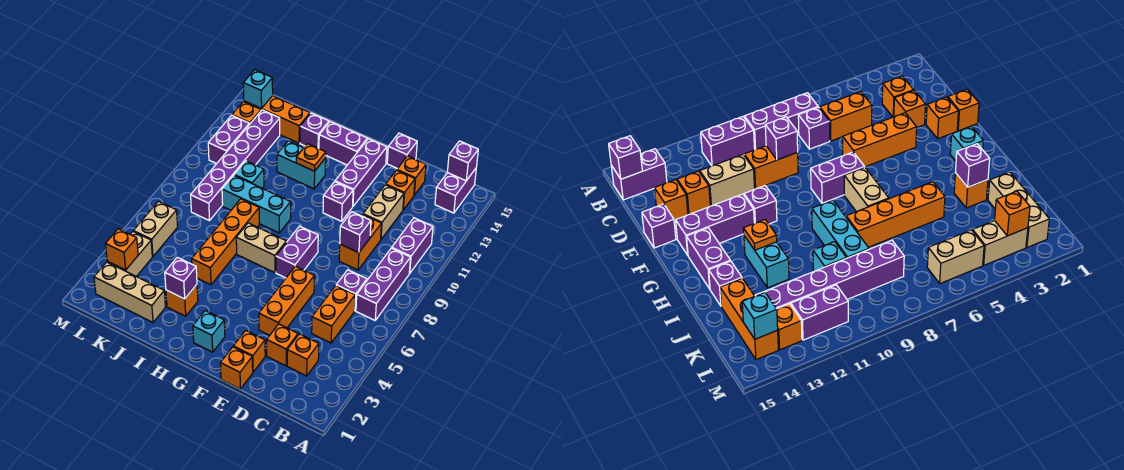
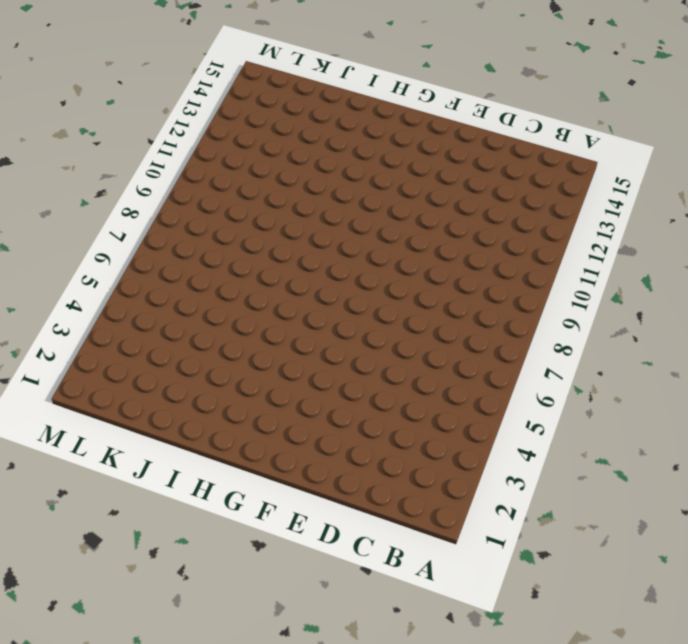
none -> purple 1x3 brick [356,248,411,320]
none -> purple 1x2 brick [392,218,433,273]
none -> purple 1x2 brick [435,169,476,213]
none -> orange 1x1 brick [287,334,319,376]

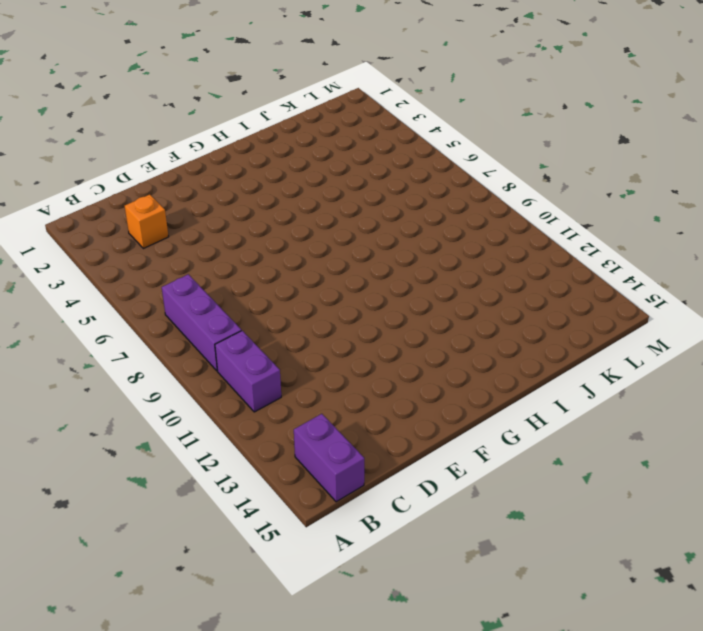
none -> orange 1x2 brick [312,286,355,343]
none -> purple 1x1 brick [336,270,367,311]
none -> orange 1x1 brick [267,324,298,366]
none -> orange 1x2 brick [339,215,381,270]

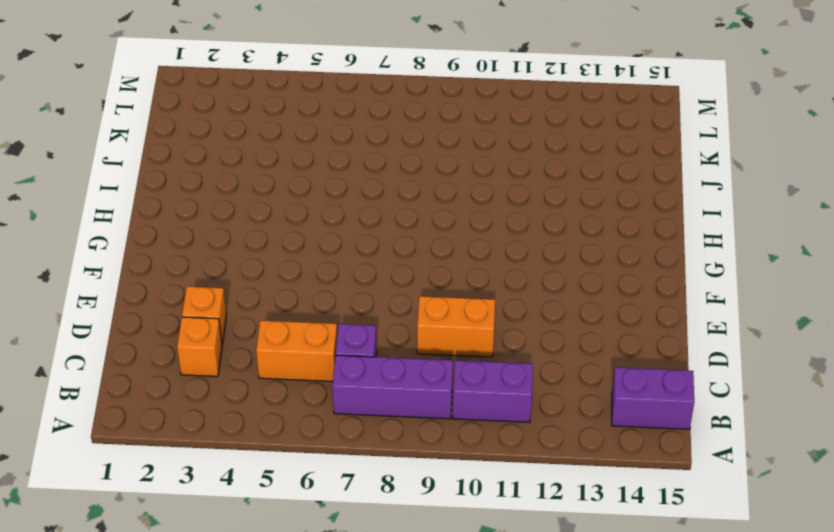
none -> tan 1x2 brick [363,185,404,239]
none -> orange 1x1 brick [386,170,415,210]
none -> orange 1x1 brick [397,156,426,195]
none -> orange 1x1 brick [220,347,253,389]

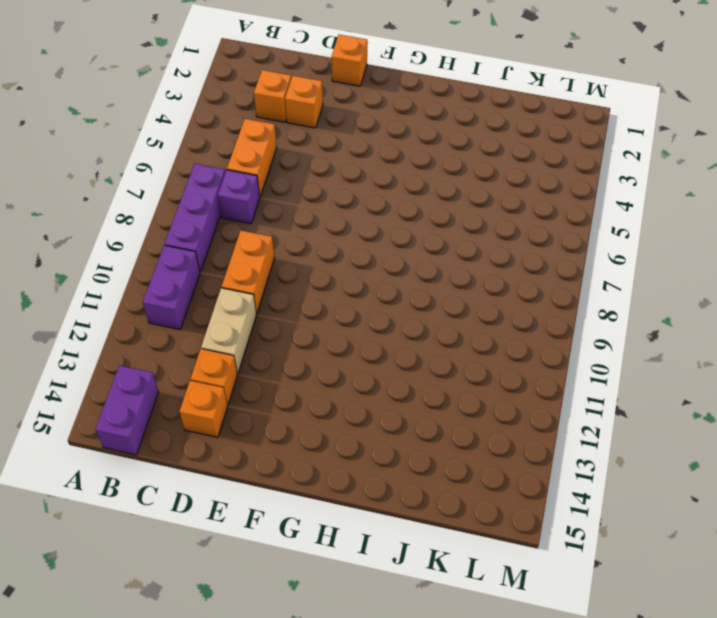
none -> orange 1x1 brick [233,330,265,372]
none -> orange 1x3 brick [259,266,314,335]
none -> purple 1x1 brick [387,133,417,169]
none -> purple 1x2 brick [276,226,318,278]

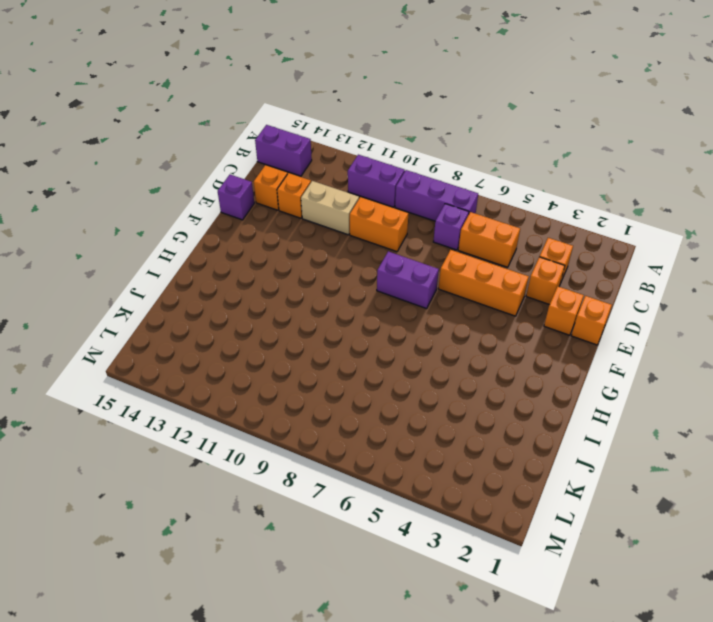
none -> purple 1x1 brick [323,182,353,221]
none -> purple 1x3 brick [335,138,387,206]
none -> cyan 1x1 brick [193,311,225,352]
none -> tan 1x2 brick [236,223,286,273]

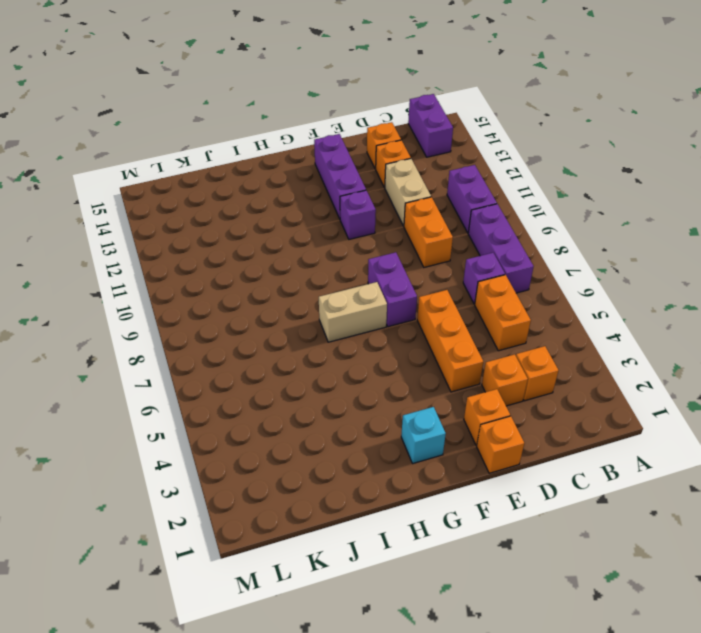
none -> purple 1x1 brick [387,133,417,169]
none -> purple 1x2 brick [319,122,367,165]
none -> cyan 1x3 brick [222,175,291,233]
none -> cyan 1x2 brick [277,141,326,189]

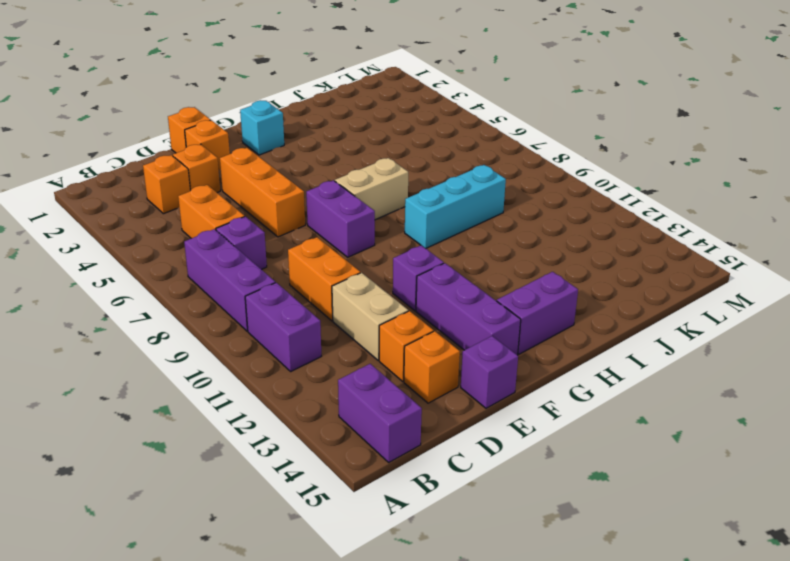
none -> cyan 1x2 brick [277,141,326,189]
none -> orange 1x1 brick [166,285,198,316]
none -> orange 1x4 brick [192,199,259,285]
none -> purple 1x1 brick [300,113,329,149]

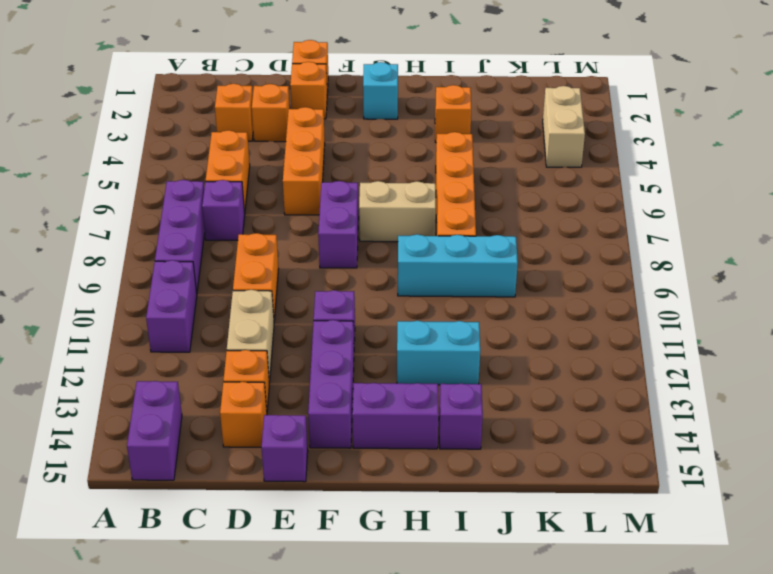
none -> tan 1x3 brick [94,262,165,322]
none -> cyan 1x1 brick [234,161,264,188]
none -> orange 1x3 brick [244,96,310,143]
none -> purple 1x6 brick [191,110,280,221]

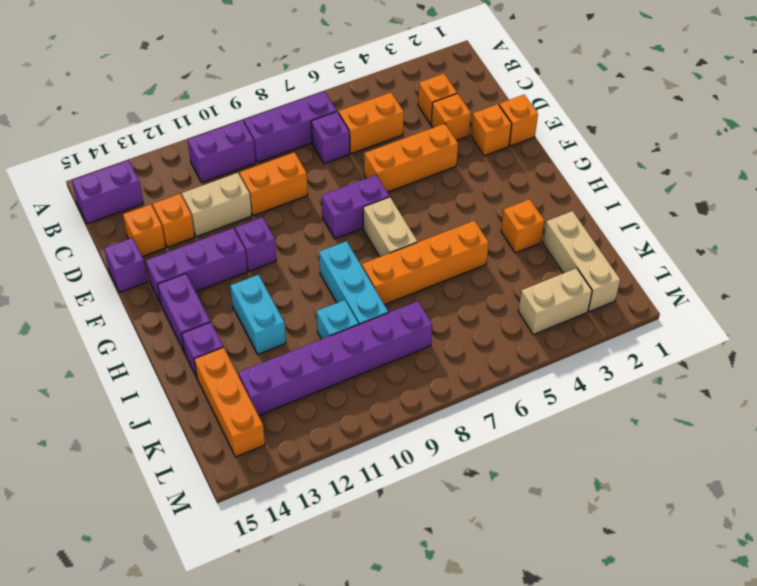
none -> cyan 1x1 brick [193,311,225,352]
none -> tan 1x2 brick [133,201,178,256]
none -> purple 1x2 brick [208,115,249,164]
none -> orange 1x1 brick [232,102,261,125]

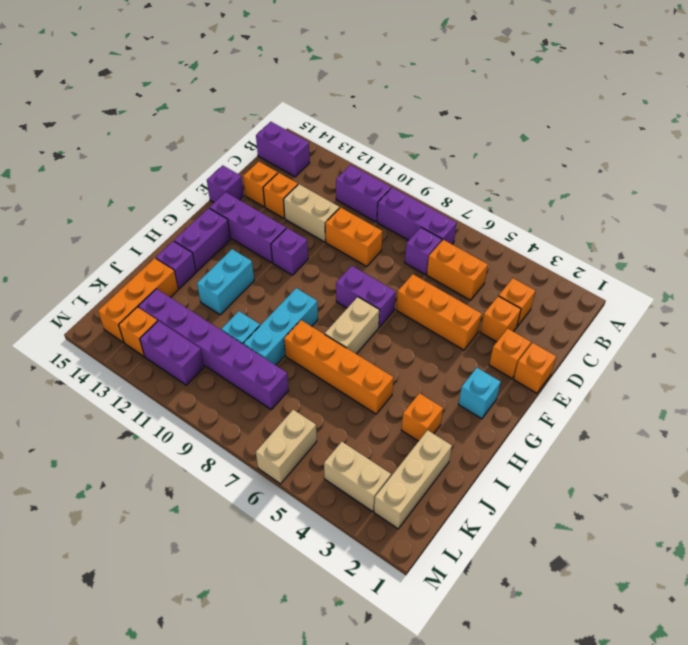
tan 1x2 brick [256,410,317,484] -> tan 1x2 brick turned to [133,201,178,256]
none -> purple 1x1 brick [447,141,478,181]
none -> purple 1x1 brick [340,212,371,253]
none -> orange 1x1 plate [296,144,326,171]
none -> purple 1x1 brick [165,257,197,299]

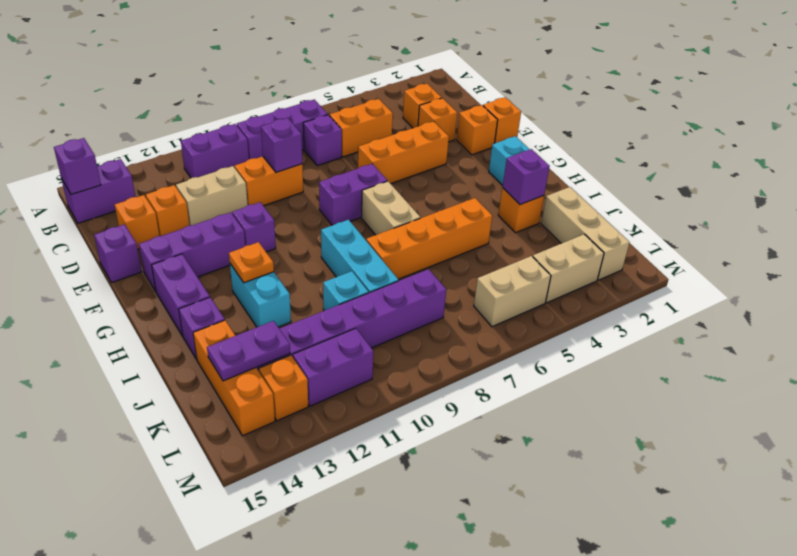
purple 1x2 plate [207,321,290,381] -> none
none -> orange 1x1 brick [106,229,138,270]
none -> cyan 1x1 brick [243,70,273,109]

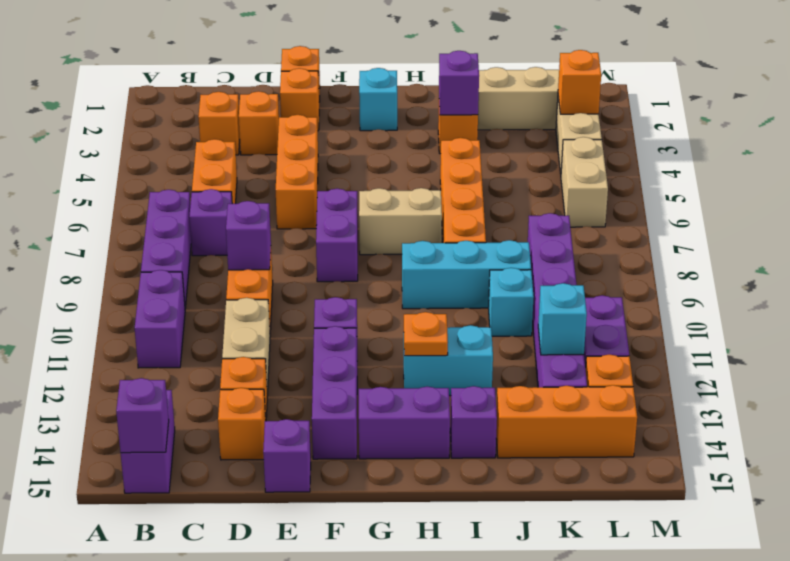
cyan 1x1 brick [538,283,587,355] -> cyan 1x1 brick moved to [243,70,273,109]

